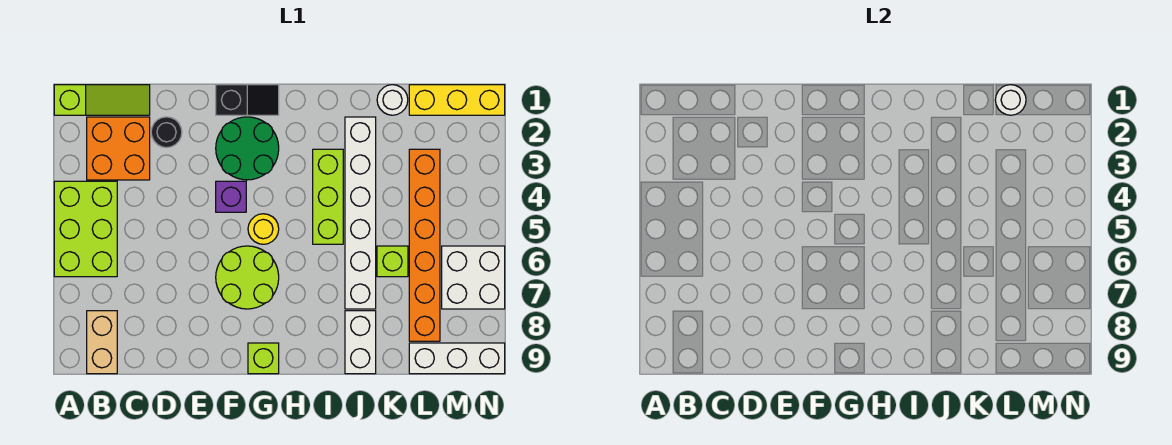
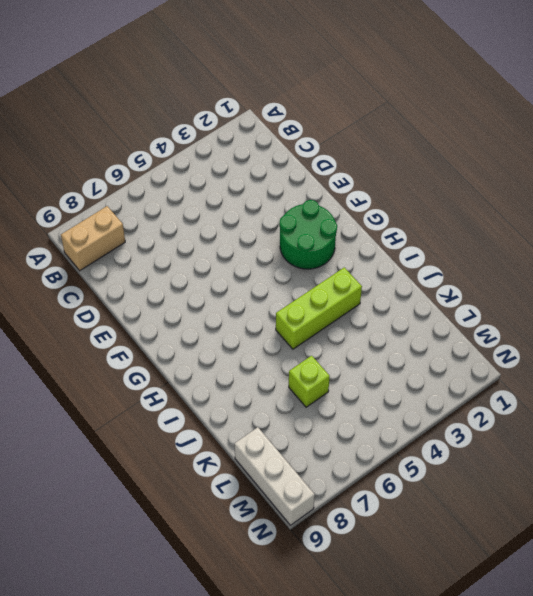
none -> lime 1x3 slope [54,85,150,115]
none -> lime 2x3 brick [54,181,117,277]
none -> orange 2x2 brick [87,117,150,180]

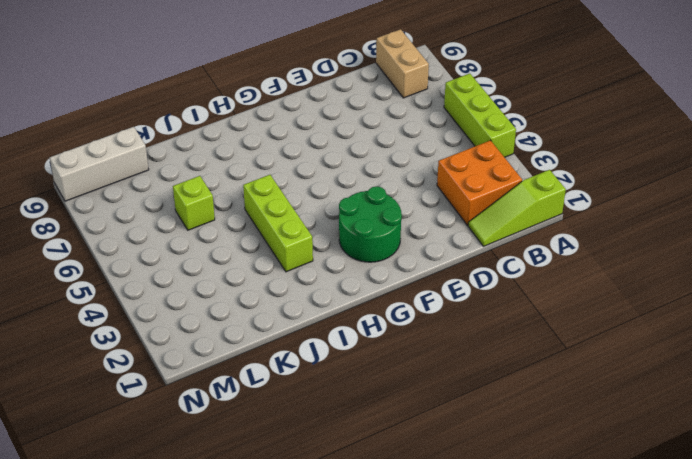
lime 1x3 brick [444,74,516,157] -> lime 2x3 brick [54,181,117,277]
none -> black 1x1 round brick [151,117,182,148]
none -> black 1x2 slope [216,85,279,115]
none -> purple 1x1 brick [216,181,246,212]

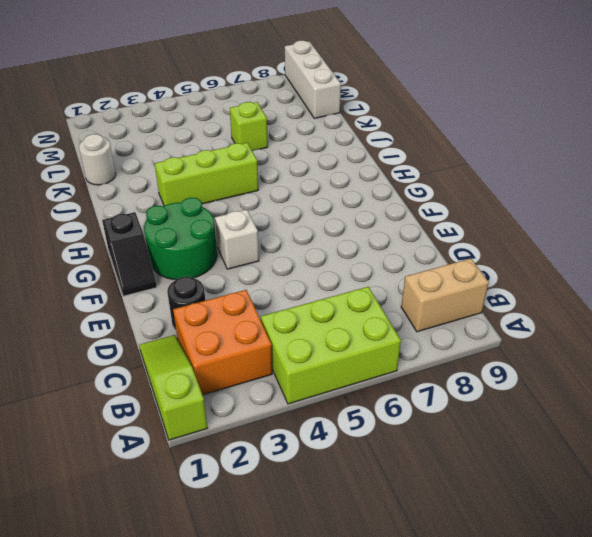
black 1x2 slope [102,212,157,296] -> black 1x2 slope turned to [216,85,279,115]
white 1x1 brick [215,210,259,269] -> purple 1x1 brick [216,181,246,212]
none -> lime 2x2 round brick [216,246,279,309]
none -> yellow 1x1 round brick [248,214,279,244]
none -> lime 1x1 brick [248,343,279,374]

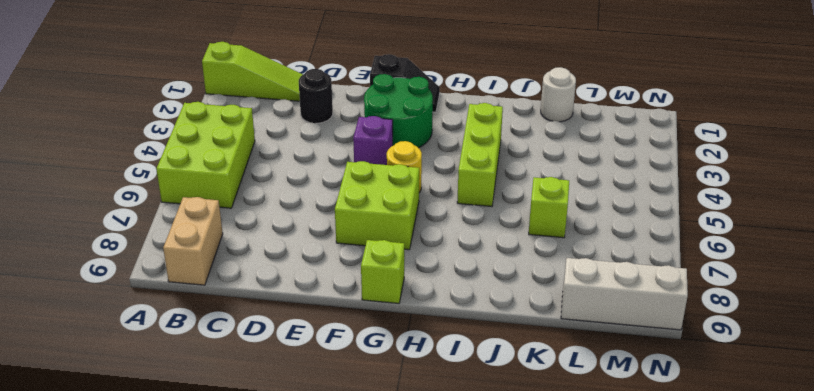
lime 2x2 brick [335,161,419,250] -> lime 2x2 round brick [216,246,279,309]
none -> orange 2x2 brick [87,117,150,180]
none -> white 1x6 brick [345,117,376,309]
none -> white 1x2 brick [345,311,376,374]

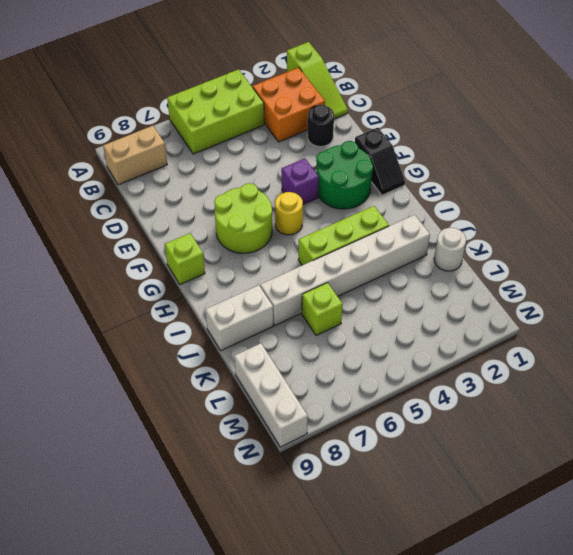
none -> yellow 1x3 brick [409,85,505,115]
none -> orange 1x6 brick [409,149,440,341]
none -> white 2x2 brick [442,246,505,309]

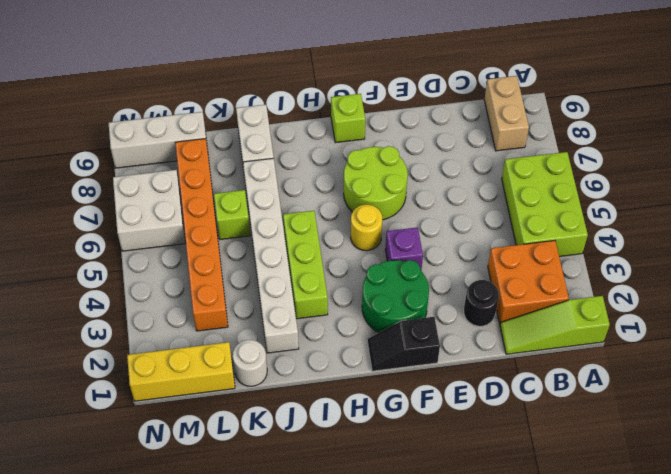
none -> white 1x1 round brick [995,85,1026,115]

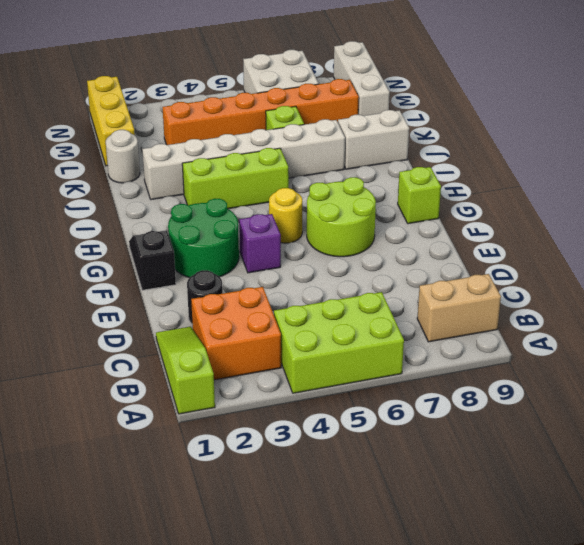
none -> white 1x1 round brick [995,85,1026,115]

